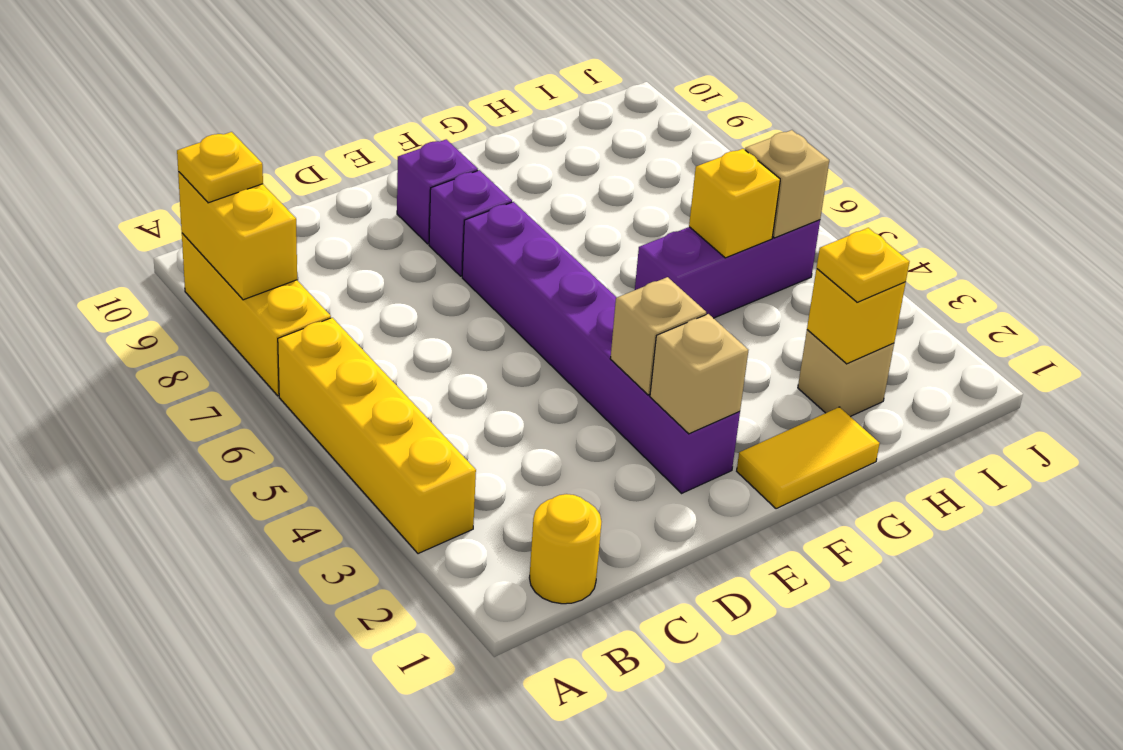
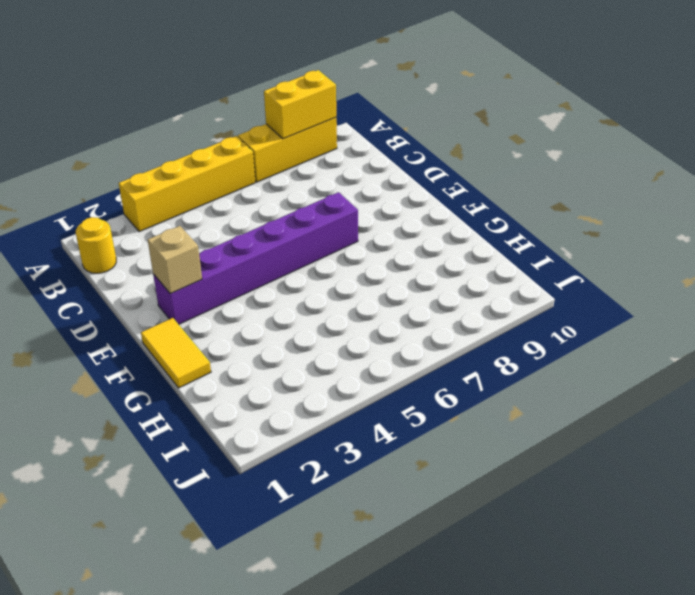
none -> purple 1x1 brick [429,170,512,276]
none -> purple 1x1 brick [397,139,478,244]
none -> purple 1x3 brick [635,220,820,318]

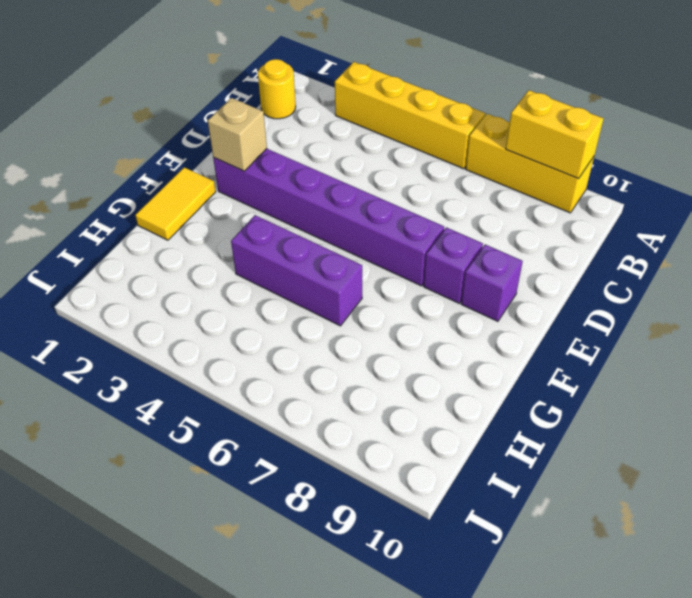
purple 1x3 brick [231,215,362,326] -> purple 1x3 brick turned to [635,220,820,318]
none -> tan 1x1 brick [798,330,894,417]
none -> tan 1x1 brick [610,277,706,395]
none -> yellow 1x1 brick [807,269,905,364]

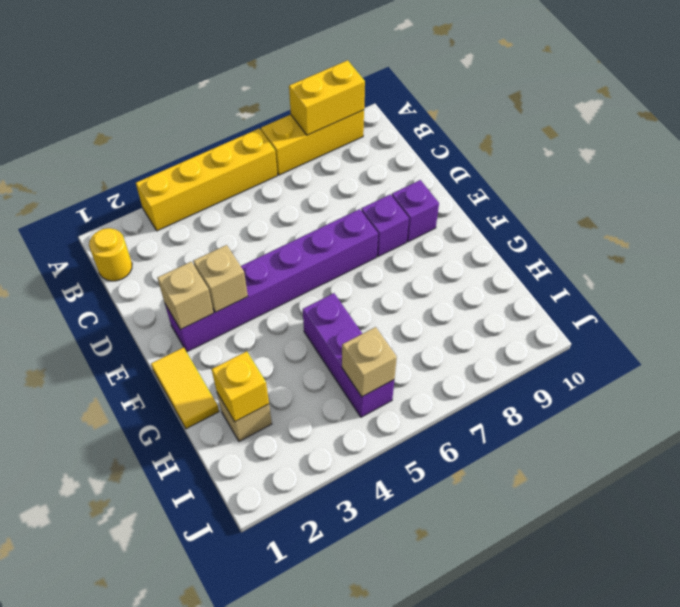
none -> yellow 1x1 brick [689,149,780,258]
none -> yellow 1x1 plate [177,132,263,203]
none -> yellow 1x1 plate [817,228,909,302]

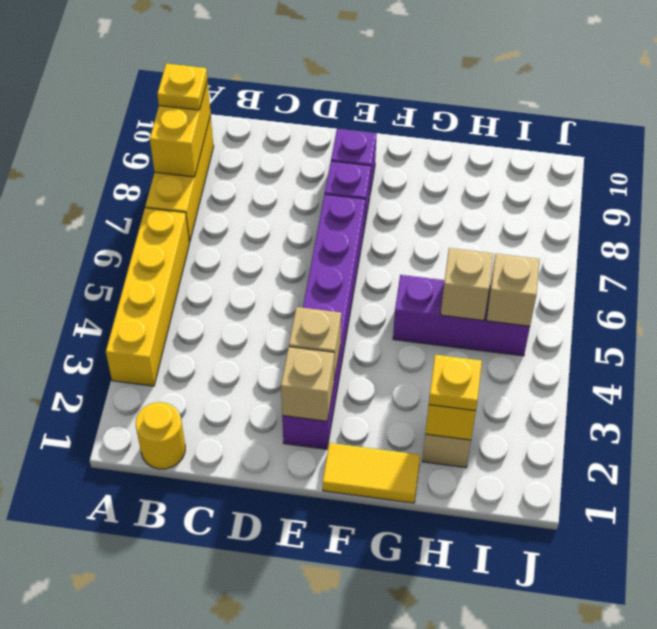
tan 1x1 brick [441,248,493,321] -> yellow 1x1 brick [689,149,780,258]

